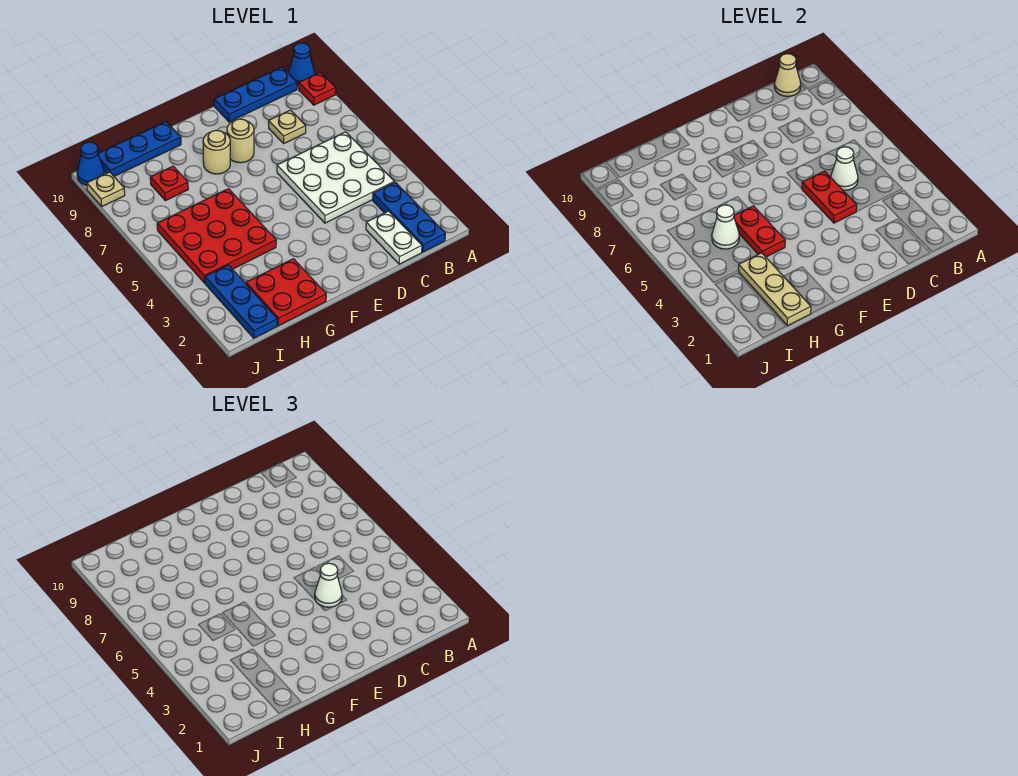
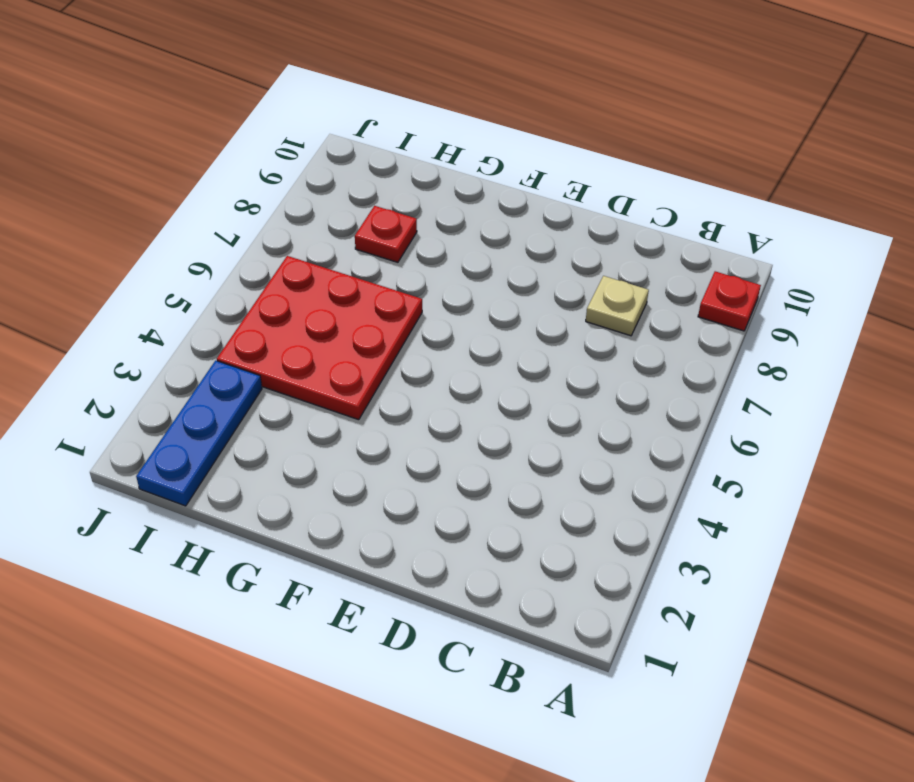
none -> blue 1x1 cone [288,43,315,85]
none -> blue 1x3 plate [373,182,445,252]
none -> white 3x3 plate [277,132,394,223]

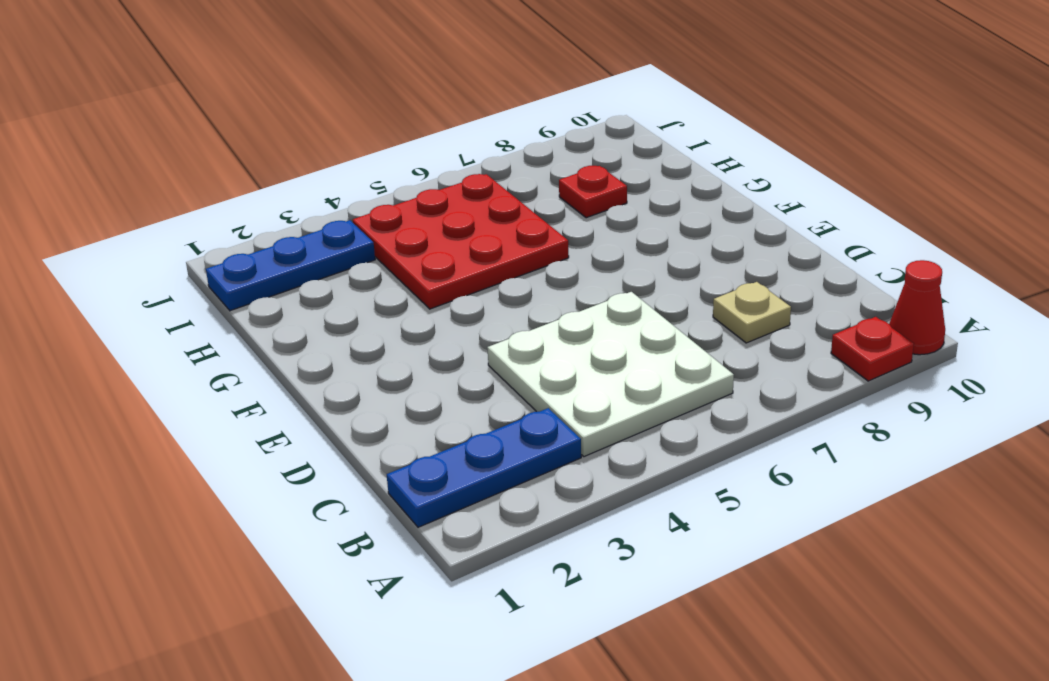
red 1x1 cone [889,260,945,355] -> blue 1x1 cone [288,43,315,85]
none -> blue 1x3 plate [214,67,297,122]
none -> white 1x2 plate [366,211,422,264]
none -> tan 1x1 round brick [227,119,254,163]

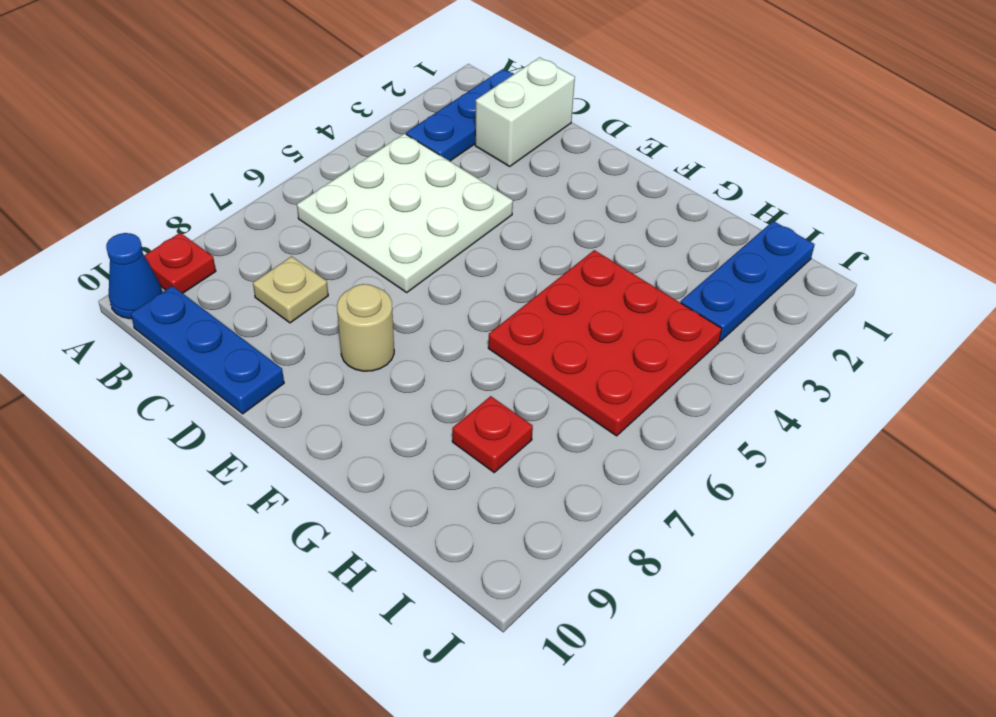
white 1x2 brick [475,57,575,166] -> white 1x2 plate [366,211,422,264]
none -> tan 1x1 round brick [203,130,230,174]
none -> red 2x2 plate [246,259,326,326]
none -> blue 1x3 plate [98,122,181,176]

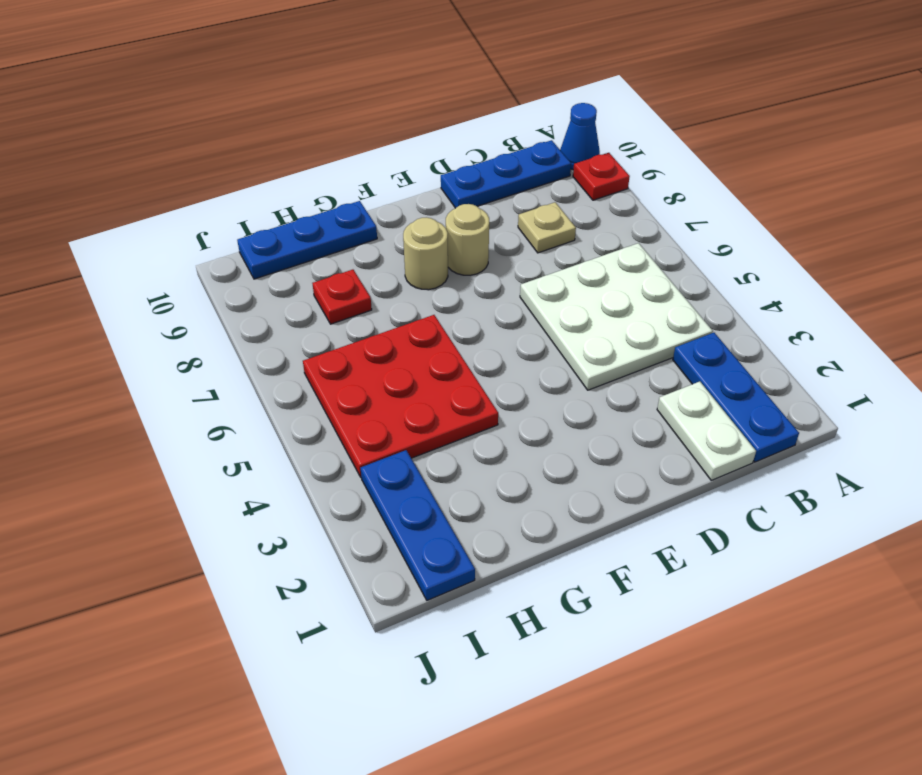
none -> red 2x2 plate [246,259,326,326]
none -> tan 1x1 plate [87,172,125,206]
none -> blue 1x1 cone [77,142,104,185]

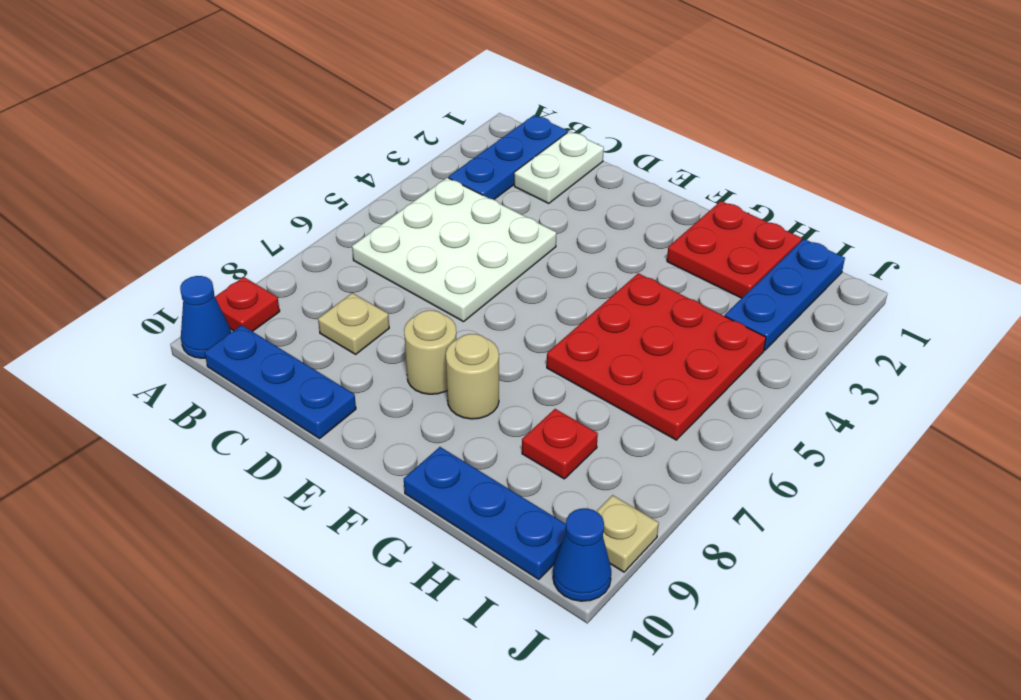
none -> tan 1x1 cone [774,54,801,96]
none -> white 1x1 cone [831,147,858,190]
none -> red 1x2 plate [802,171,857,223]

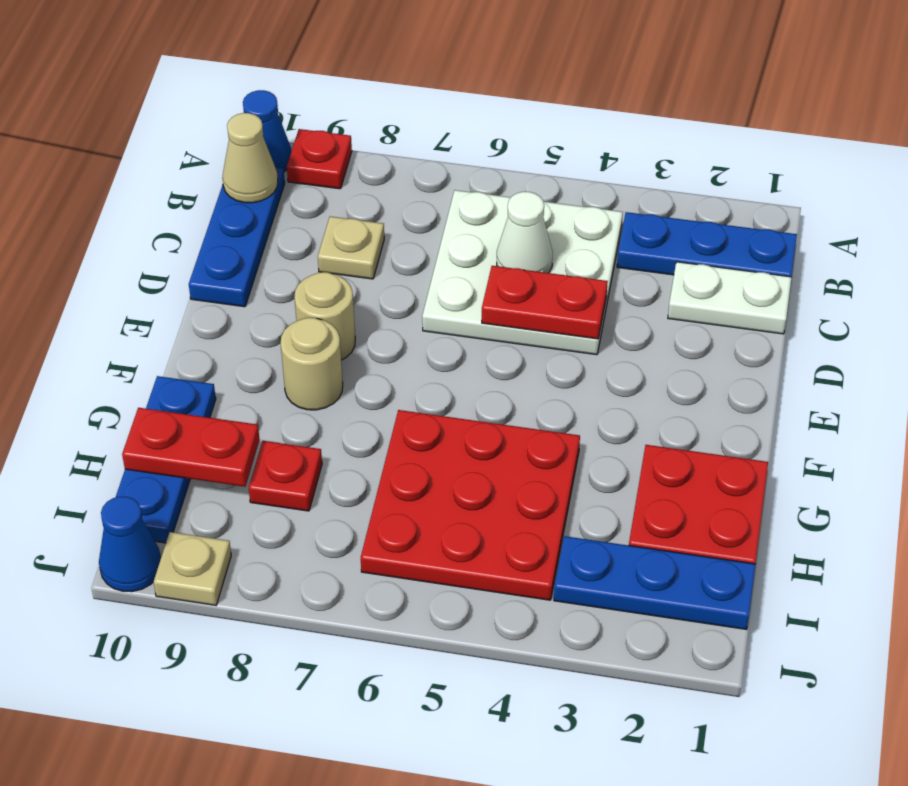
red 1x2 plate [122,408,260,487] -> red 1x2 plate moved to [734,206,785,257]
none -> tan 1x3 plate [739,253,811,326]
none -> white 1x1 cone [712,205,739,249]
none -> white 1x1 cone [315,563,342,607]

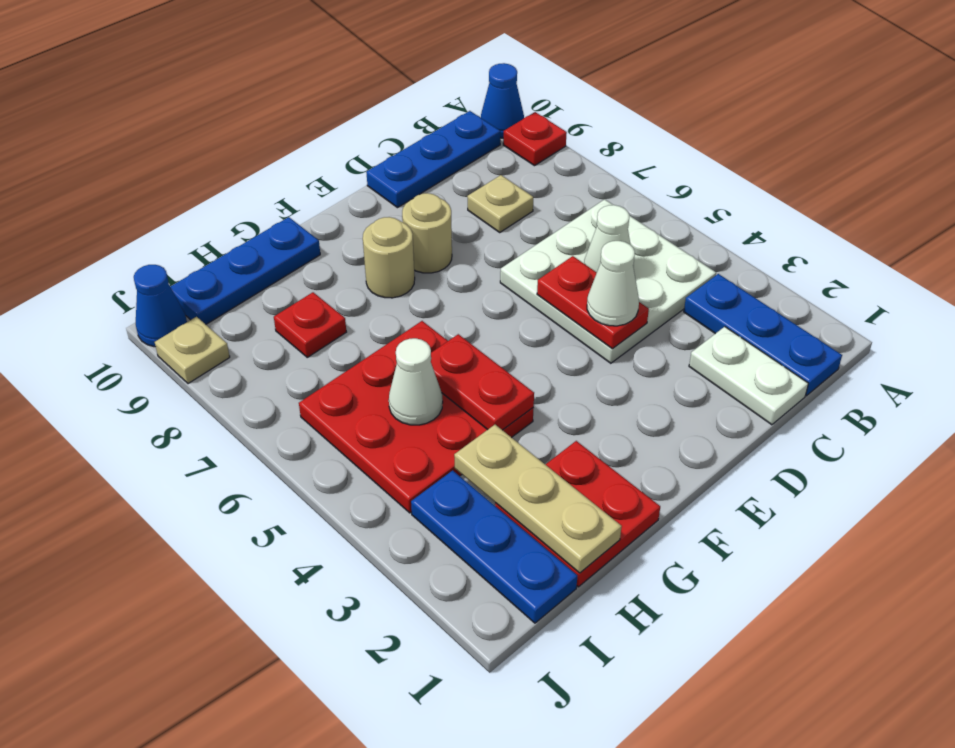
none -> tan 1x1 cone [774,54,801,96]

